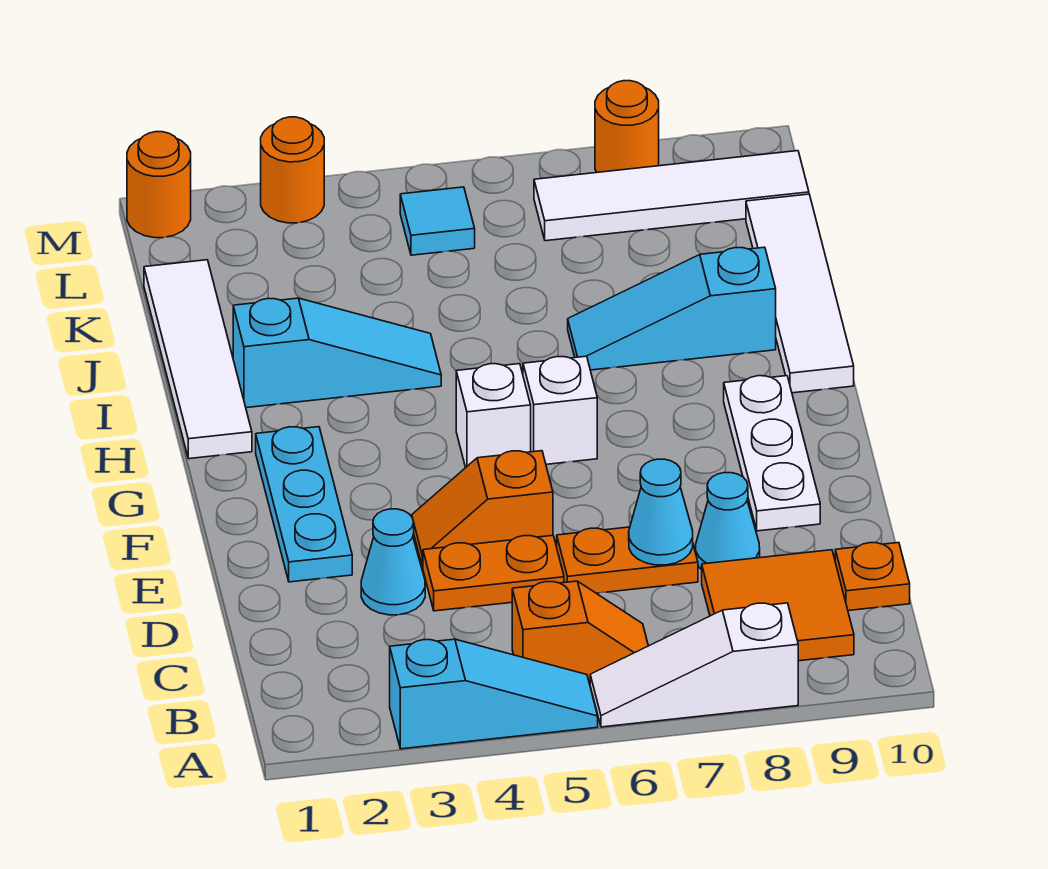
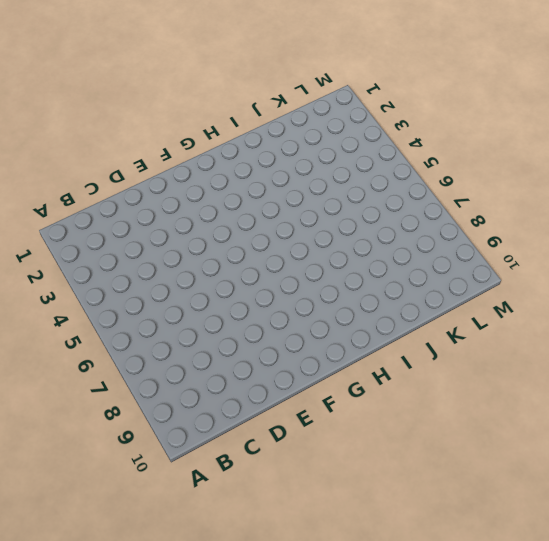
none -> cyan 1x3 slope [390,639,598,749]
none -> white 1x3 slope [590,603,798,727]
none -> orange 1x2 slope [512,581,648,684]

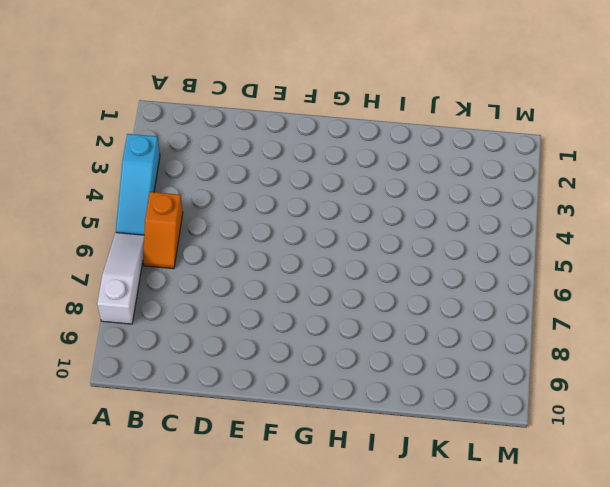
none -> orange 2x2 tile [702,550,854,661]
none -> orange 1x1 plate [835,543,910,611]
none -> cyan 1x1 cone [361,509,425,615]

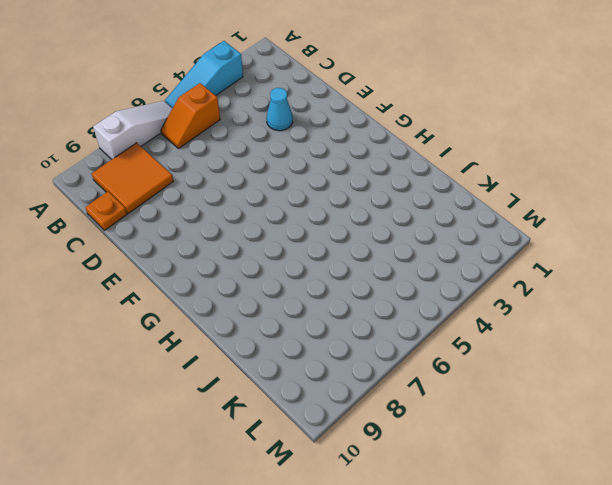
none -> orange 1x2 plate [423,535,564,611]
none -> orange 1x2 plate [557,527,698,593]
none -> cyan 1x1 cone [696,473,760,570]

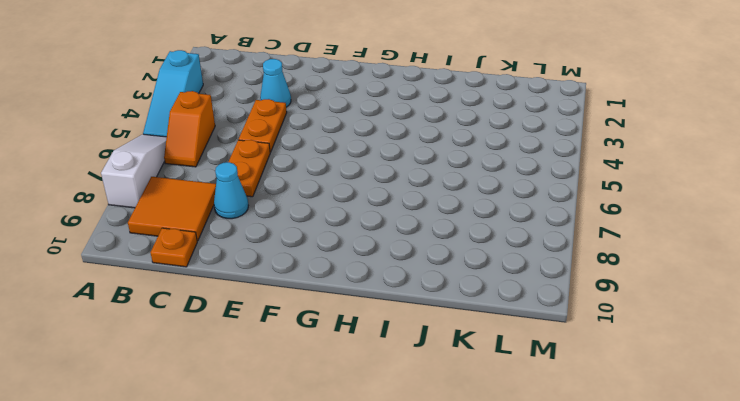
none -> cyan 1x3 plate [256,427,352,582]
none -> orange 1x2 slope [412,451,553,567]
none -> white 1x3 plate [724,376,820,531]

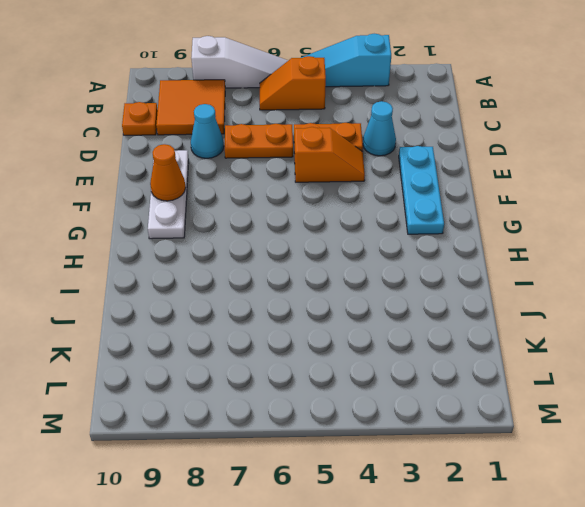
orange 1x1 cone [150,144,186,201] -> none
none -> white 1x1 brick [456,364,531,468]
none -> white 1x1 brick [523,356,597,464]
none -> white 1x4 tile [144,260,252,459]

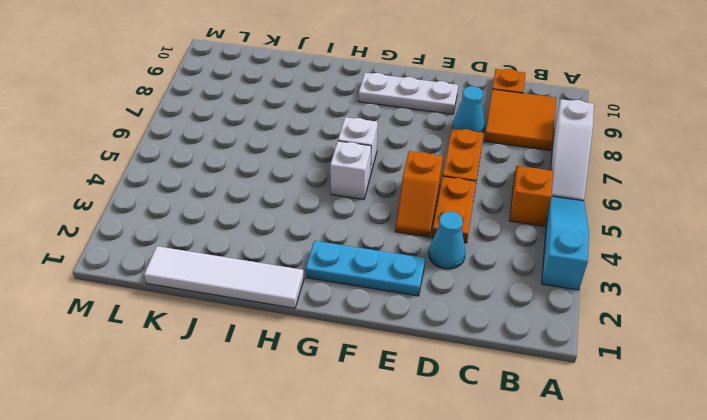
none -> white 1x4 tile [746,194,854,393]
none -> cyan 1x3 slope [233,298,441,408]
none -> cyan 1x3 slope [568,247,776,370]

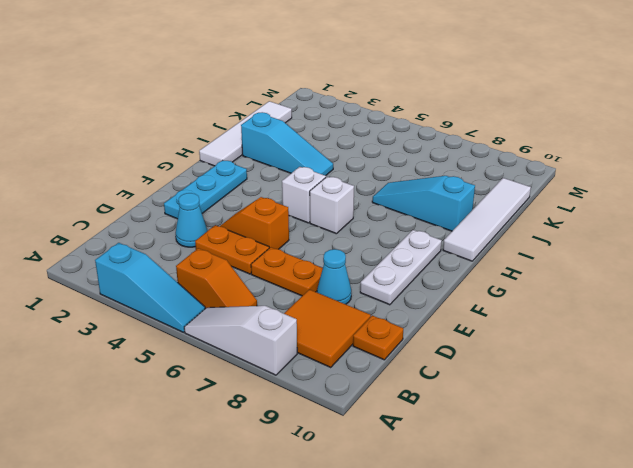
none -> cyan 1x1 tile [400,187,475,255]
none -> white 1x4 tile [534,151,809,241]
none -> orange 1x1 round brick [127,132,191,238]

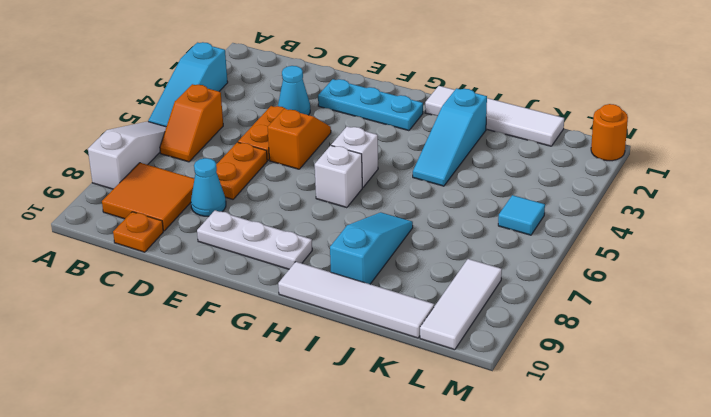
white 1x3 tile [420,259,502,350] -> white 1x4 tile [534,151,809,241]
none -> orange 1x1 round brick [261,117,324,223]
none -> orange 1x1 round brick [595,81,659,172]
none -> cyan 1x1 cone [629,459,693,565]

